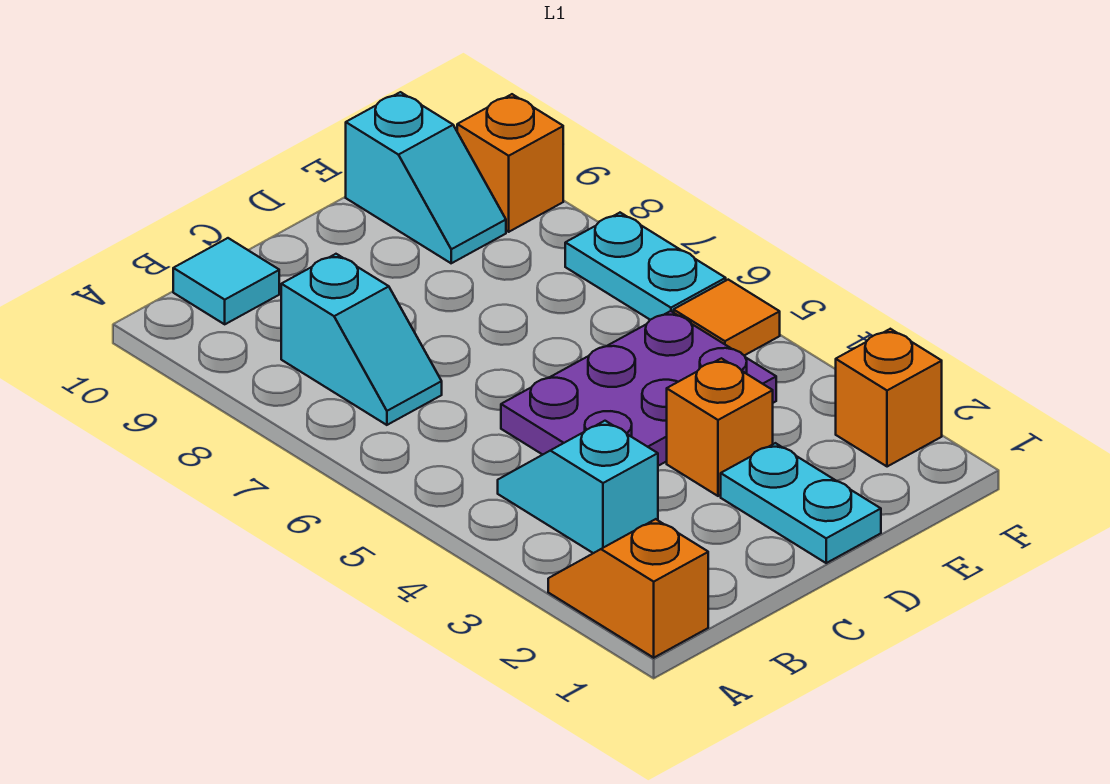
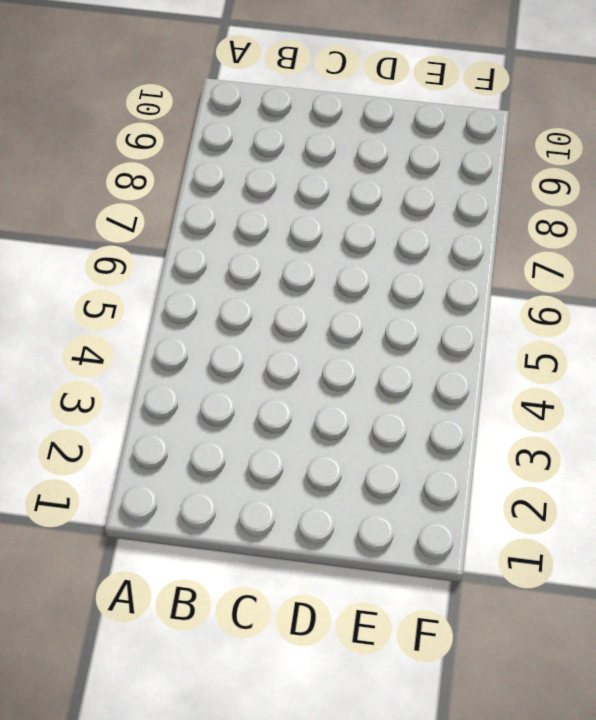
none -> orange 1x2 slope [548,519,708,658]
none -> cyan 1x2 slope [498,421,658,553]
none -> cyan 1x2 slope [281,254,442,425]

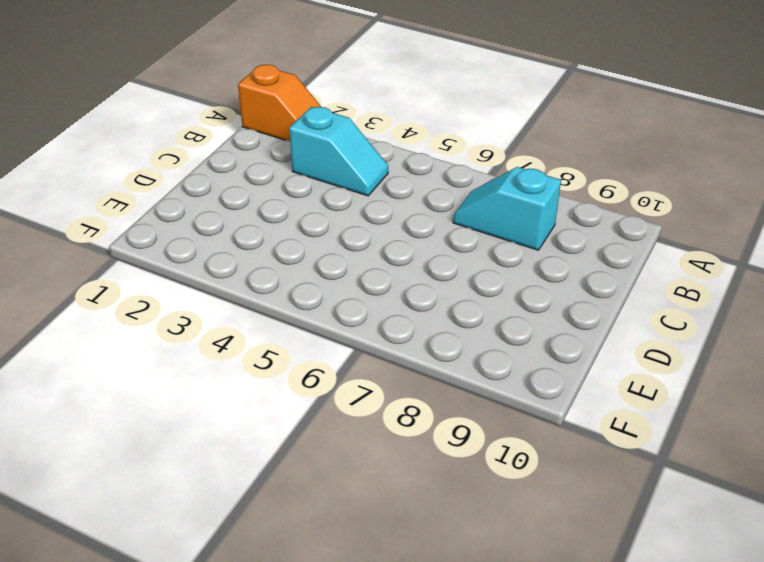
none -> cyan 1x1 tile [173,238,279,324]
none -> purple 2x3 plate [501,311,776,466]
none -> cyan 1x2 plate [721,443,881,563]

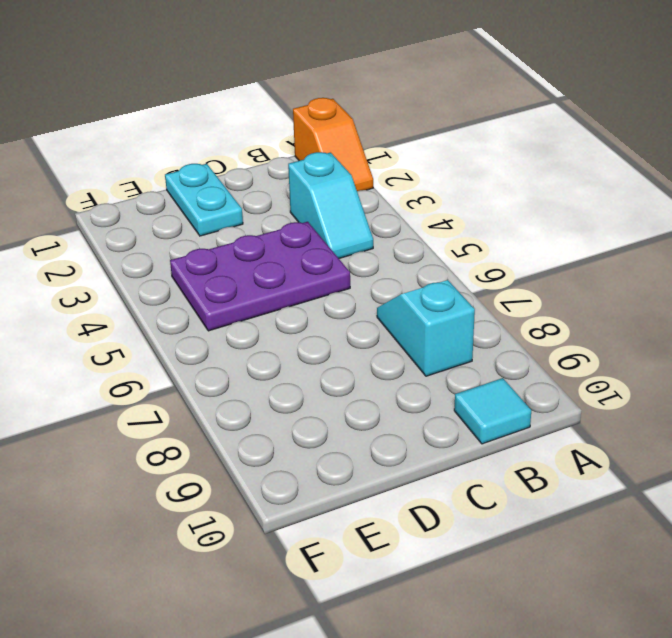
none -> orange 1x1 brick [667,358,773,496]
none -> cyan 1x2 slope [346,92,506,263]
none -> orange 1x1 brick [836,329,942,467]

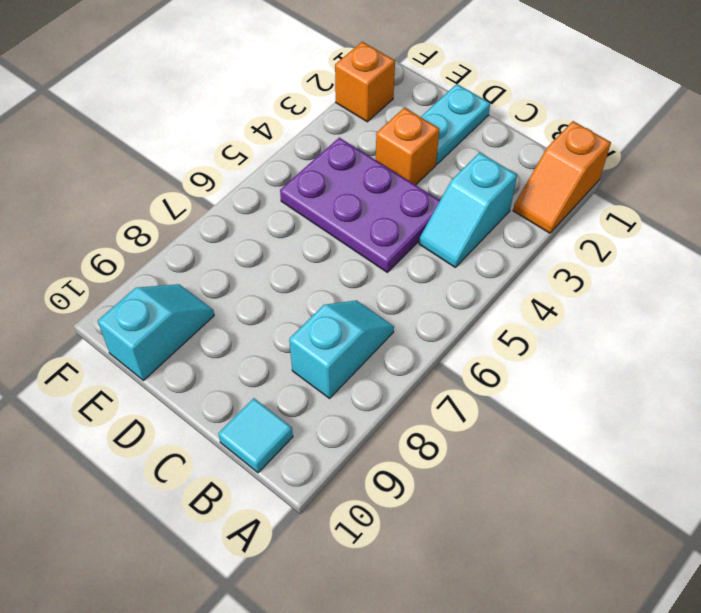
none -> orange 1x1 tile [674,280,780,355]
none -> cyan 1x2 plate [565,213,726,320]
none -> orange 1x1 brick [457,94,563,232]

